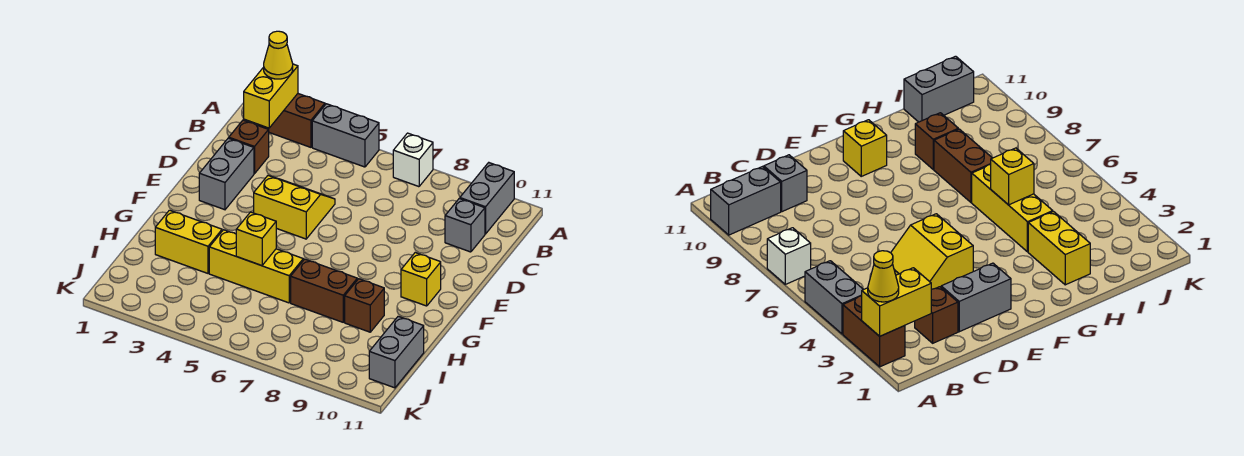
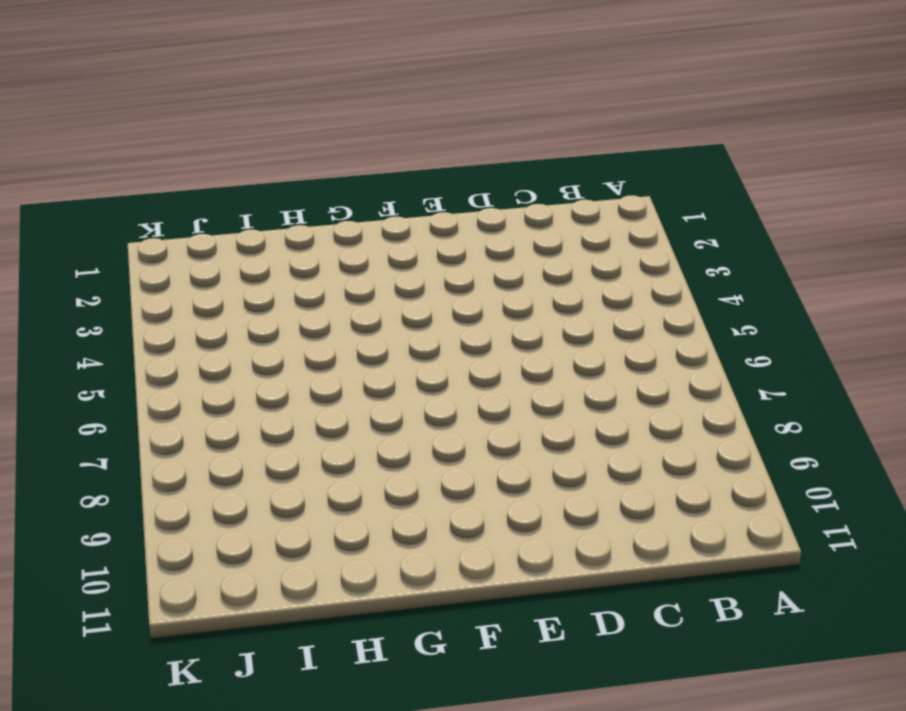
none -> brown 1x2 brick [258,94,325,147]
none -> grey 1x2 brick [312,104,379,167]
none -> white 1x1 brick [393,133,433,187]

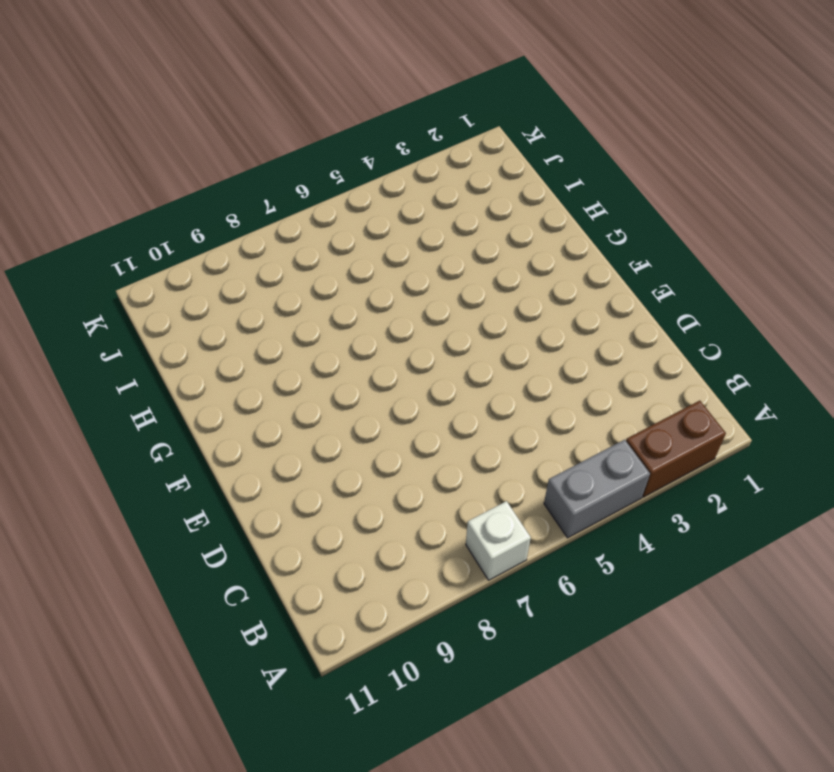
none -> grey 1x2 brick [460,163,514,234]
none -> brown 1x1 brick [229,120,269,174]
none -> grey 1x1 brick [445,199,485,252]

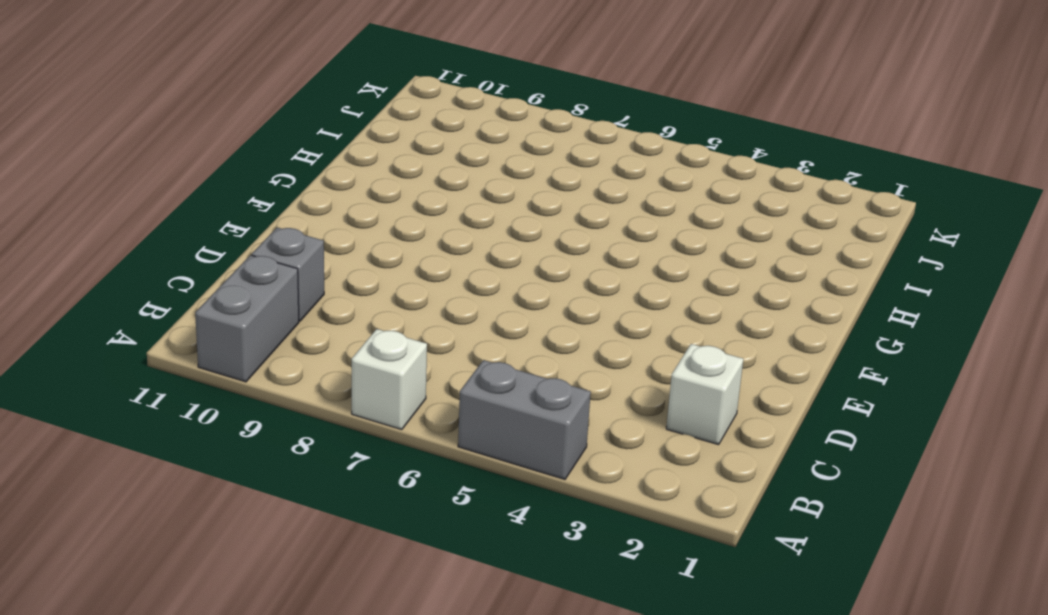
white 1x1 brick [666,344,743,445] -> brown 1x1 brick [229,120,269,174]
none -> brown 1x2 brick [258,94,325,147]
none -> grey 1x2 brick [199,138,254,210]
none -> yellow 2x2 slope [254,176,335,239]

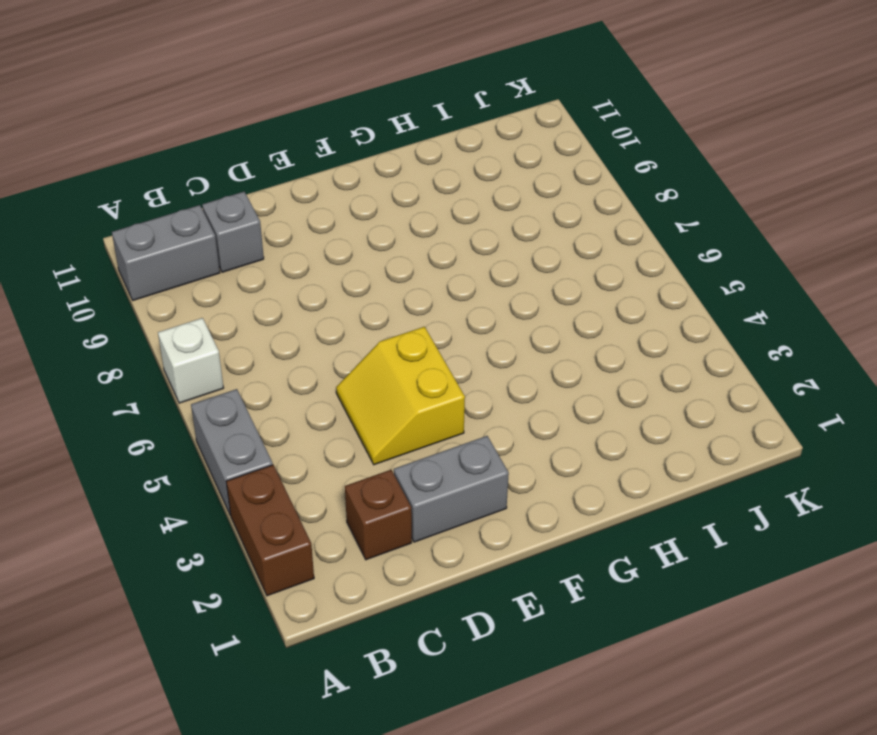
none -> yellow 1x1 brick [401,253,441,306]
none -> yellow 1x2 brick [155,210,222,273]
none -> yellow 1x3 brick [209,230,303,303]

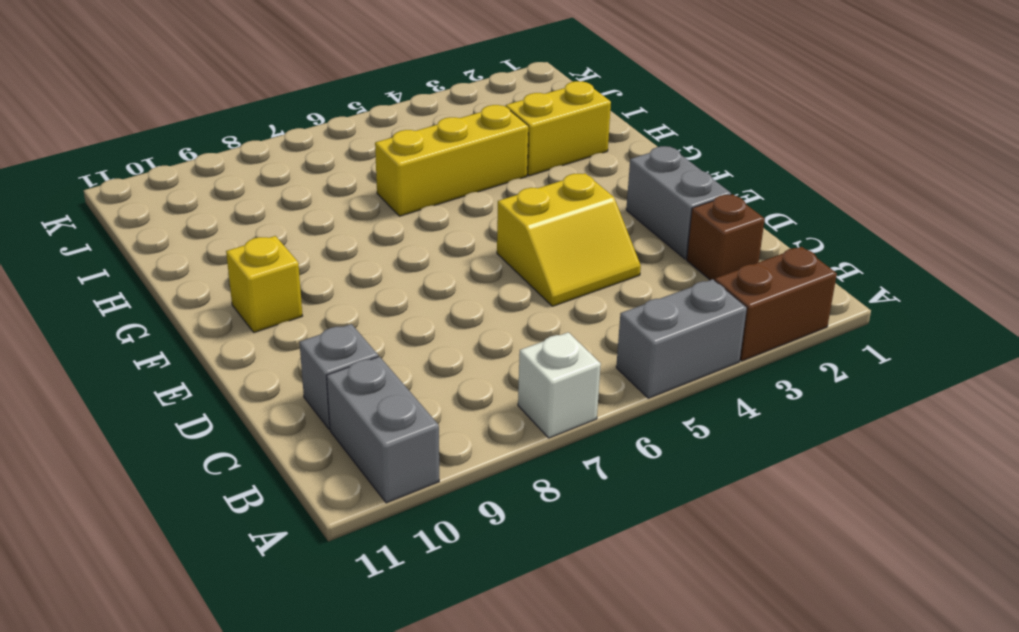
none -> brown 1x2 brick [291,259,357,322]
none -> brown 1x1 brick [345,279,384,332]
none -> grey 1x2 brick [369,316,424,388]

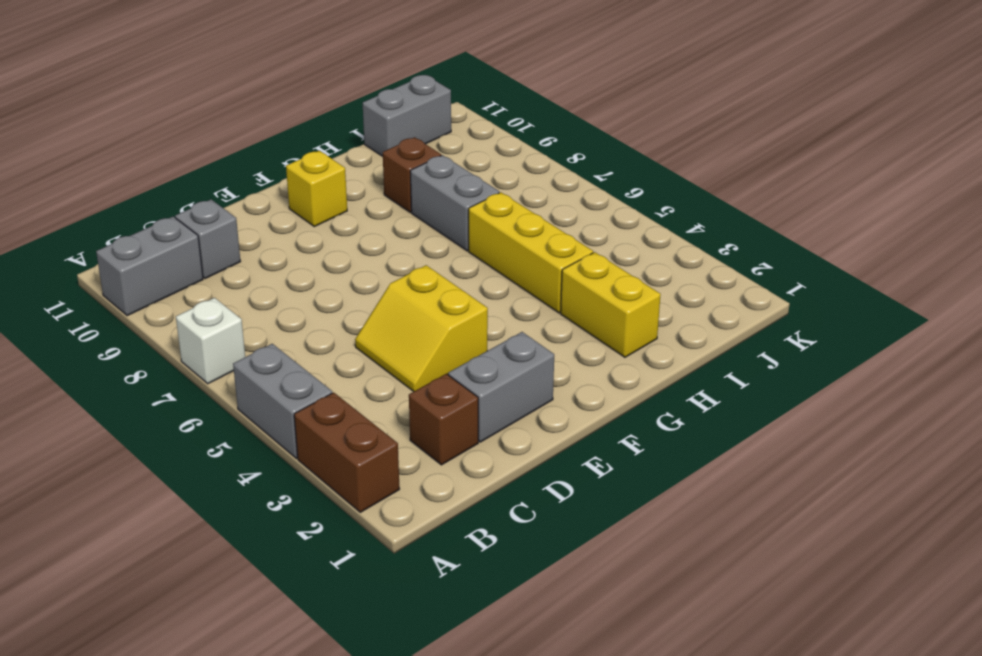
grey 1x2 brick [410,155,499,251] -> brown 1x2 brick [291,259,357,322]
none -> yellow 1x2 brick [244,64,298,128]
none -> yellow 1x1 brick [236,212,276,266]
none -> yellow 1x1 cone [264,31,293,79]

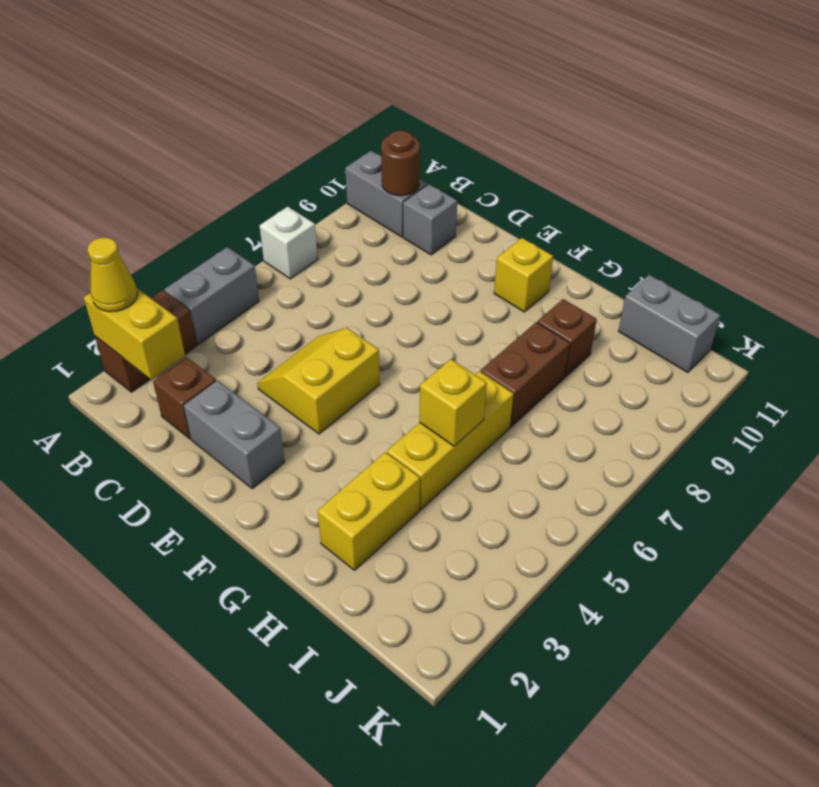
brown 1x1 round brick [381,131,420,196] -> none

